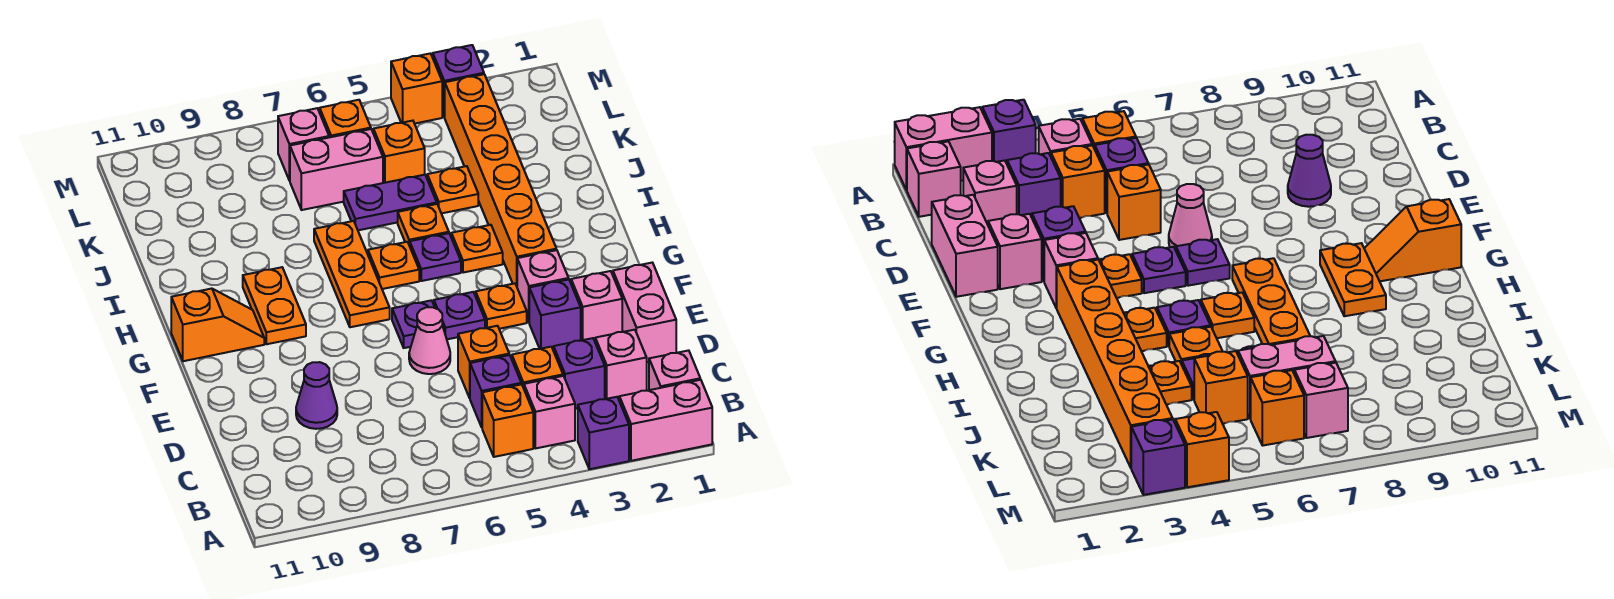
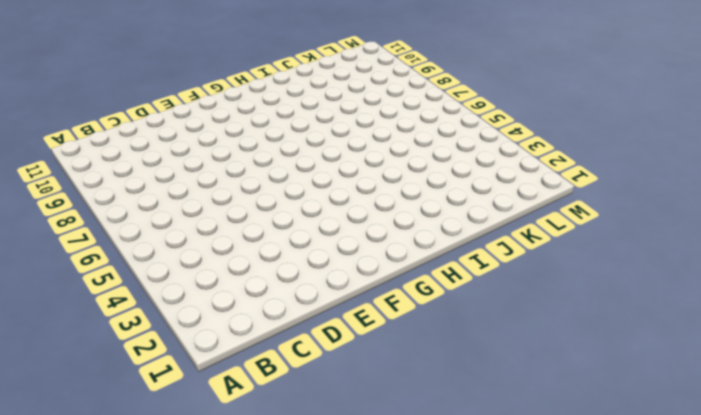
none -> pink 1x2 brick [619,380,712,461]
none -> purple 1x1 brick [578,397,629,469]
none -> pink 1x1 brick [649,350,700,390]
none -> pink 1x1 brick [524,376,575,448]

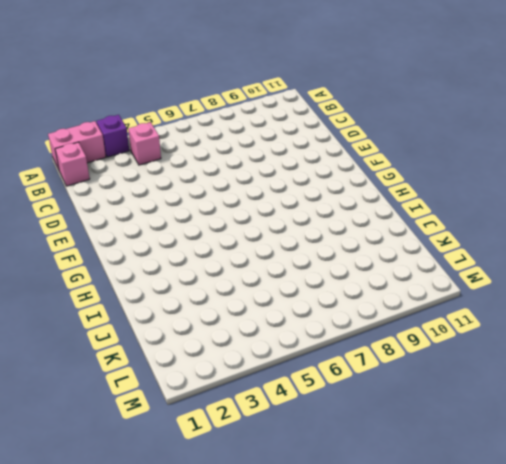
none -> orange 1x1 brick [482,384,533,457]
none -> pink 1x1 brick [595,330,647,399]
none -> purple 1x1 brick [554,338,605,409]
none -> orange 1x1 brick [512,347,563,388]

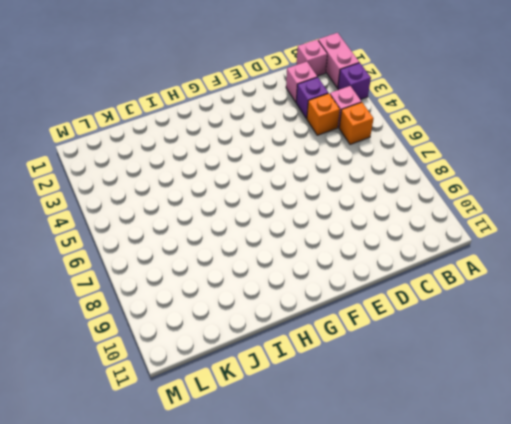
none -> purple 1x1 brick [470,355,521,427]
none -> pink 1x2 brick [613,263,676,362]
none -> orange 1x1 brick [458,326,509,398]
none -> purple 1x1 cone [296,362,337,429]

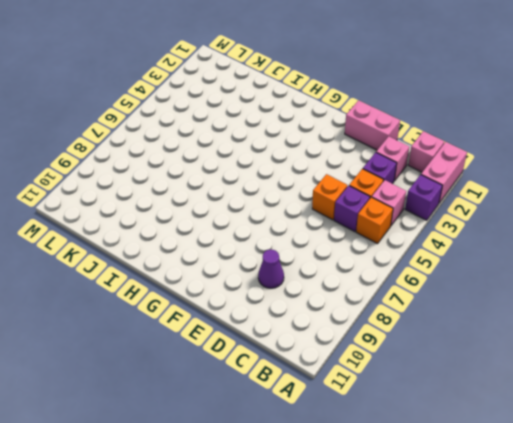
none -> pink 1x1 brick [571,271,622,341]
none -> purple 1x1 brick [529,280,581,350]
none -> pink 1x1 cone [409,307,450,374]
none -> pink 1x1 brick [517,250,569,322]

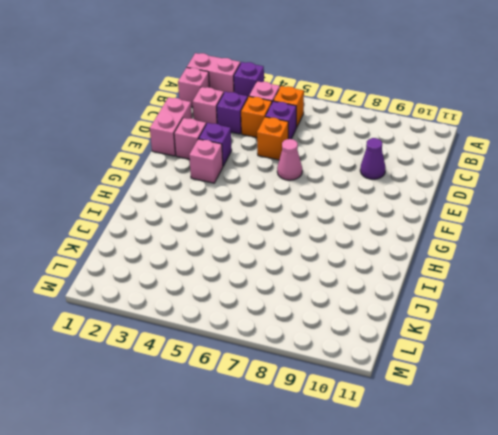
none -> orange 1x1 plate [476,283,527,329]
none -> purple 1x1 plate [434,292,485,339]
none -> purple 1x1 plate [392,300,435,348]
none -> orange 1x6 brick [444,74,556,286]

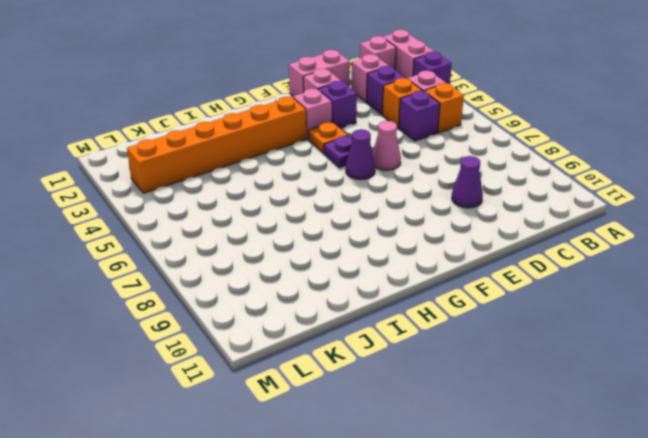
purple 1x1 cone [346,129,375,180] -> purple 1x1 plate [392,300,435,348]
none -> orange 1x1 brick [458,326,509,398]
none -> orange 1x3 plate [314,221,390,327]
none -> orange 1x2 plate [243,267,306,344]
none -> orange 1x2 slope [171,289,264,361]

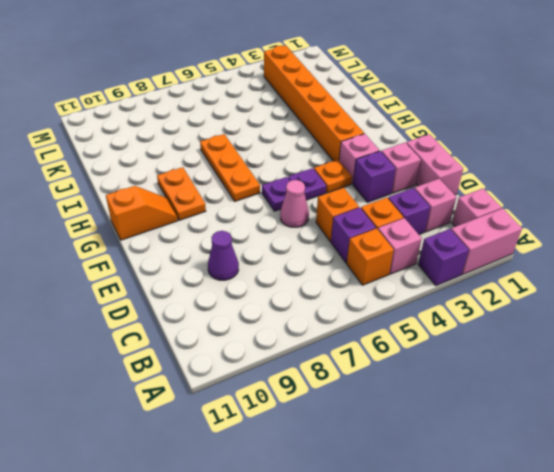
none -> orange 1x1 plate [451,225,503,273]
none -> purple 1x1 plate [410,233,461,281]
none -> orange 1x1 plate [368,242,419,289]
none -> orange 1x1 plate [398,204,449,246]

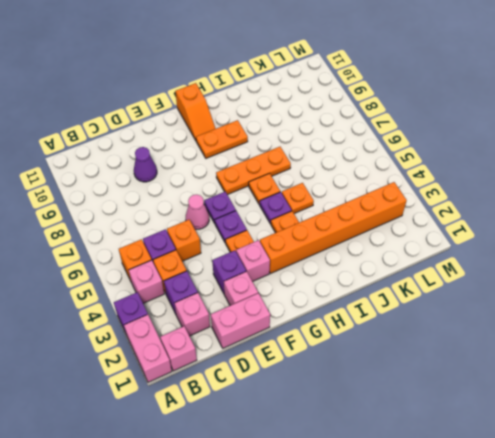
none -> orange 1x1 plate [427,166,478,213]
none -> purple 1x2 plate [344,175,437,230]
none -> orange 1x1 brick [373,121,425,183]
none -> pink 1x2 brick [290,129,383,210]

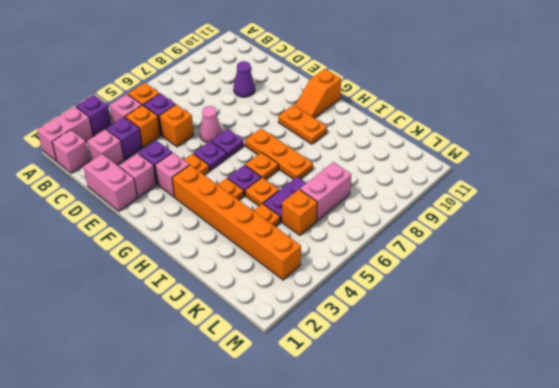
none -> orange 1x1 brick [320,100,371,137]
none -> pink 1x1 brick [278,108,329,181]
none -> purple 1x1 brick [433,45,484,117]
none -> orange 1x1 brick [391,53,442,124]

